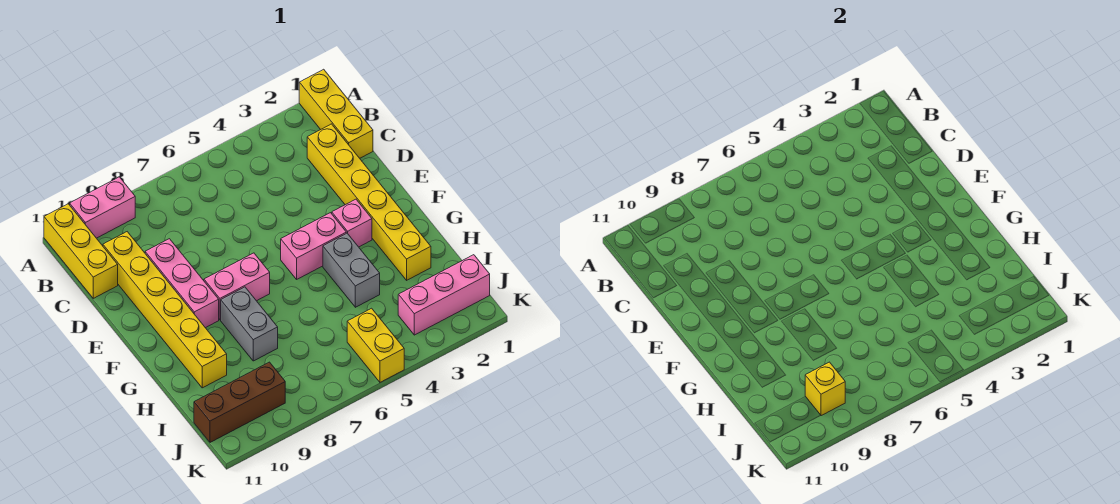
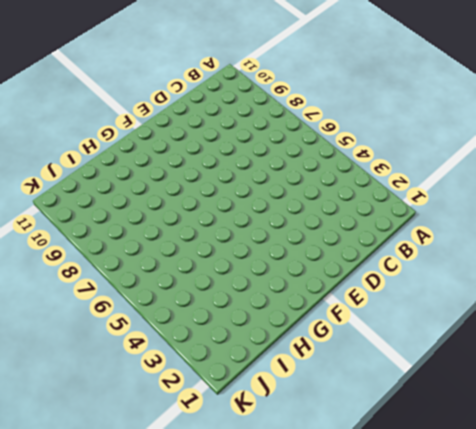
none -> yellow 1x3 brick [299,69,373,158]
none -> pink 1x2 brick [70,177,135,238]
none -> yellow 1x3 brick [44,204,118,298]

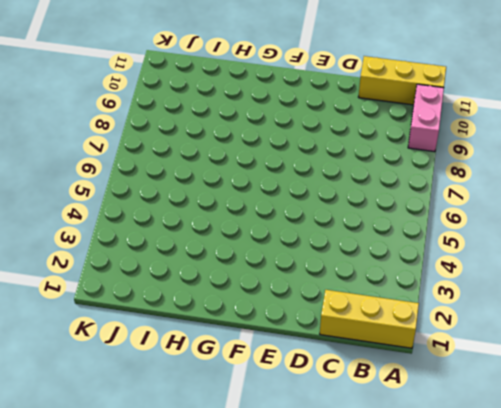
none -> yellow 1x6 brick [307,124,431,280]
none -> yellow 1x6 brick [103,232,227,388]
none -> pink 1x3 brick [145,239,219,328]

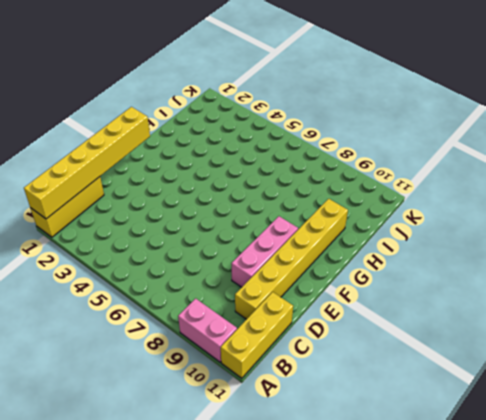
yellow 1x6 brick [24,107,150,219] -> yellow 1x6 brick moved to [307,124,431,280]
none -> pink 1x1 brick [332,199,372,247]
none -> pink 1x2 brick [281,213,346,279]
none -> pink 1x2 brick [204,253,270,320]

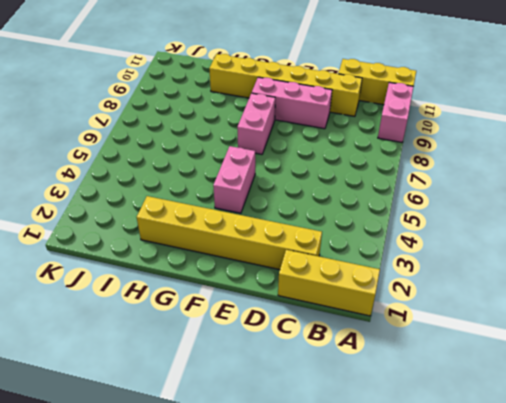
none -> pink 1x1 brick [332,199,372,247]
none -> grey 1x2 brick [323,233,380,307]
none -> grey 1x2 brick [221,287,278,361]

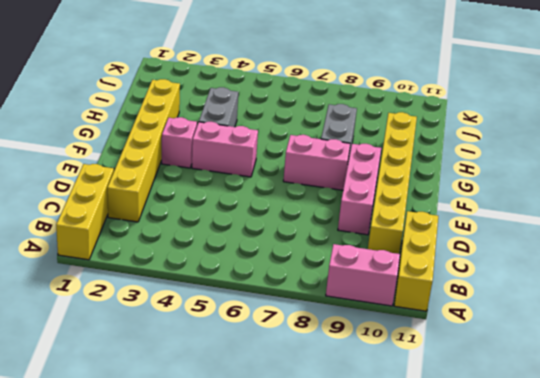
none -> pink 1x3 brick [398,255,490,335]
none -> yellow 1x2 brick [347,308,404,382]
none -> brown 1x3 brick [194,362,285,442]

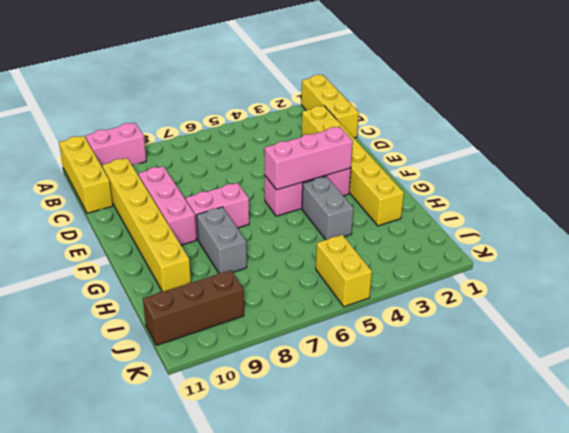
pink 1x3 brick [265,127,353,190] -> pink 1x3 brick moved to [398,255,490,335]
none -> yellow 1x1 brick [805,362,845,416]

